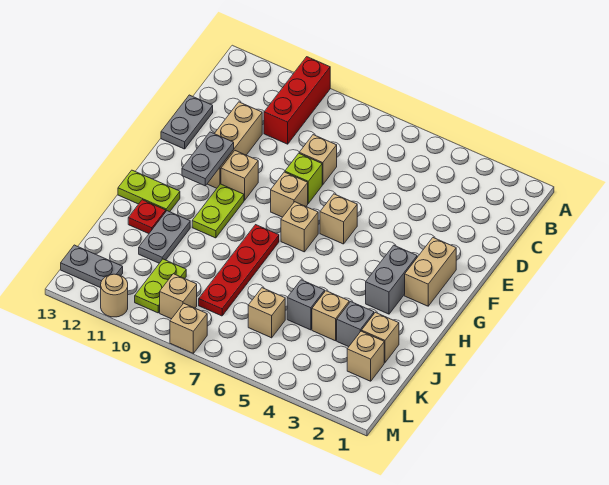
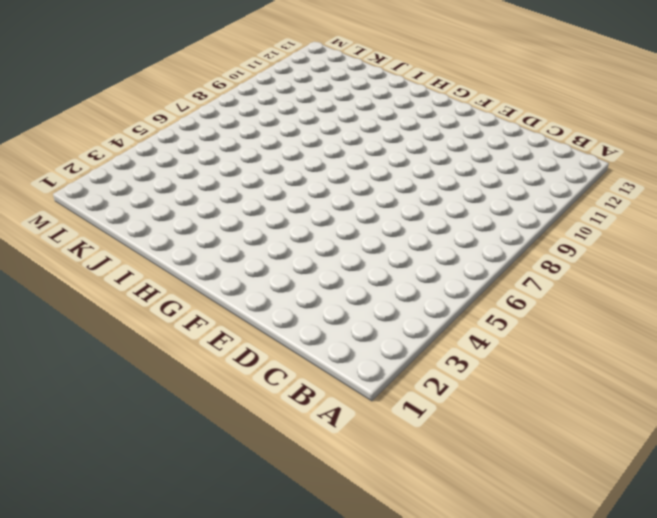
none -> red 1x3 brick [264,57,330,144]
none -> tan 1x1 brick [299,135,337,185]
none -> tan 1x3 brick [207,102,262,188]

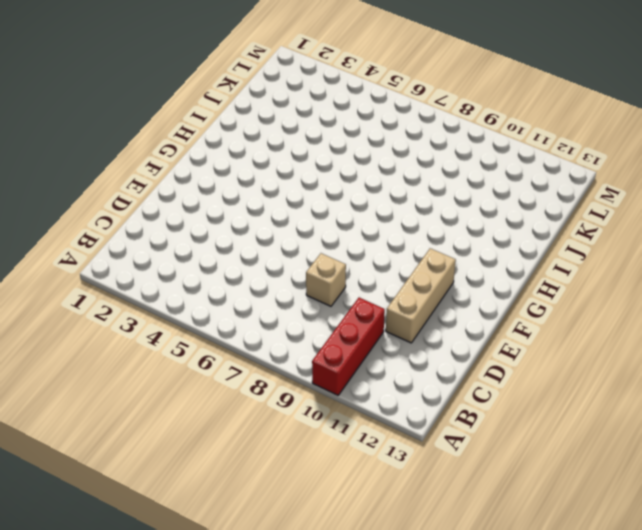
none -> grey 1x2 plate [161,95,213,149]
none -> lime 1x1 brick [285,153,322,203]
none -> tan 1x2 brick [405,238,456,306]

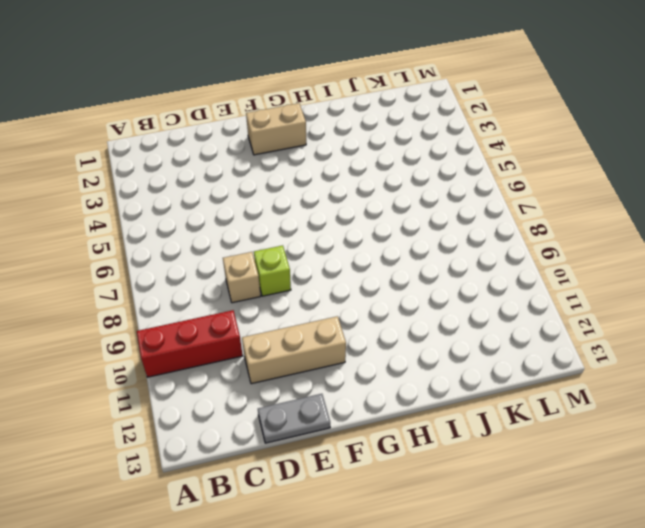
none -> tan 1x1 brick [320,194,357,244]
none -> tan 1x1 brick [271,172,308,217]
none -> tan 1x1 brick [221,151,258,200]

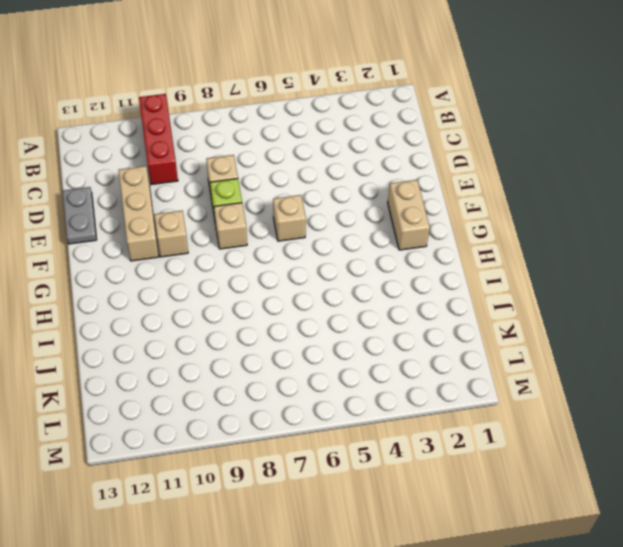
none -> grey 1x2 brick [366,245,417,314]
none -> tan 1x1 brick [281,202,318,252]
none -> lime 1x2 plate [192,184,244,238]

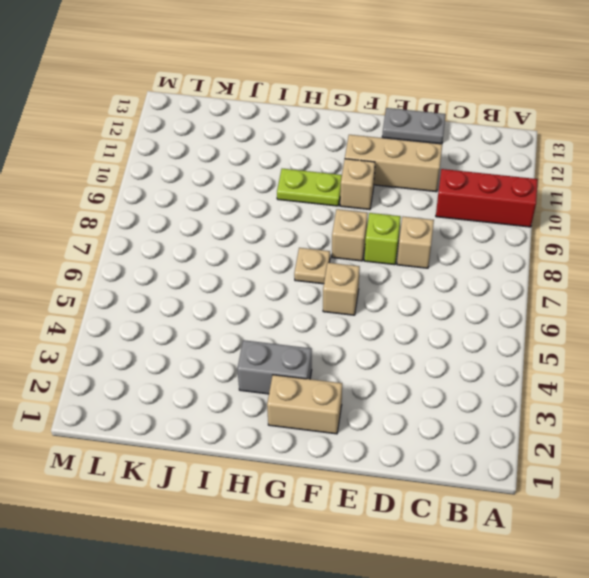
tan 1x1 plate [294,248,330,284] -> tan 1x1 brick [281,202,318,252]
none -> red 1x4 plate [199,225,279,316]
none -> lime 1x2 plate [118,170,180,212]
none -> grey 1x2 plate [139,211,190,263]

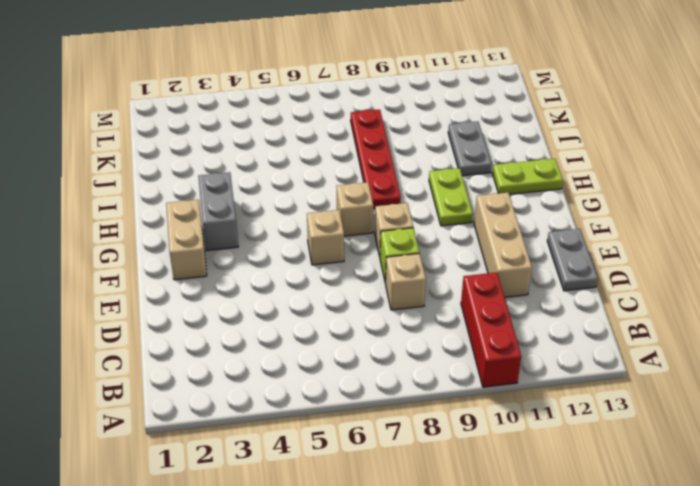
none -> tan 1x1 brick [221,151,258,200]
none -> red 1x1 plate [128,200,166,234]
none -> tan 1x1 brick [362,312,399,362]

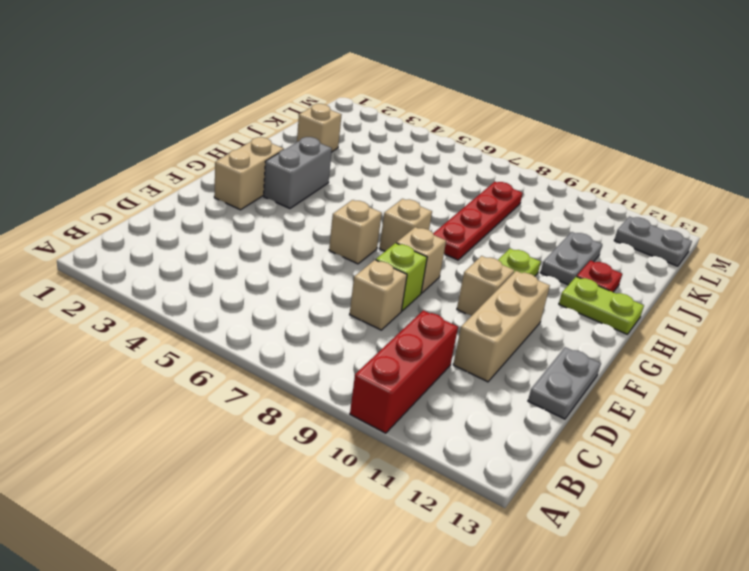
none -> grey 1x1 brick [337,302,374,347]
none -> tan 1x1 brick [312,291,349,341]
none -> grey 1x1 brick [287,280,325,330]

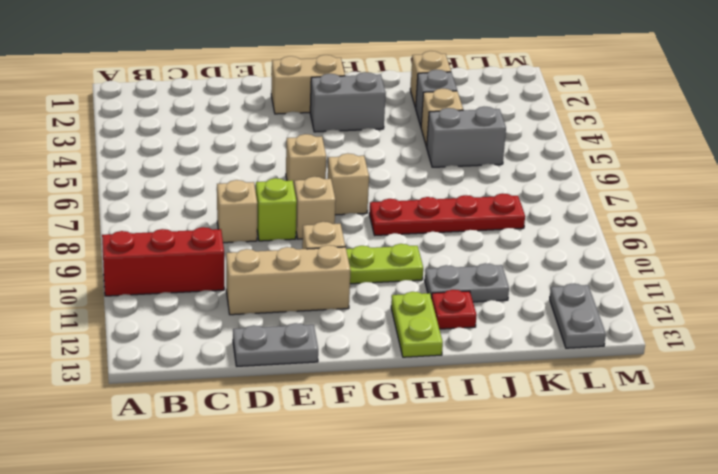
grey 1x2 brick [427,107,506,167] -> grey 1x1 brick [287,280,325,330]
none -> tan 1x1 brick [347,331,384,381]
none -> tan 1x1 brick [248,288,285,338]
none -> lime 1x2 plate [135,259,186,313]

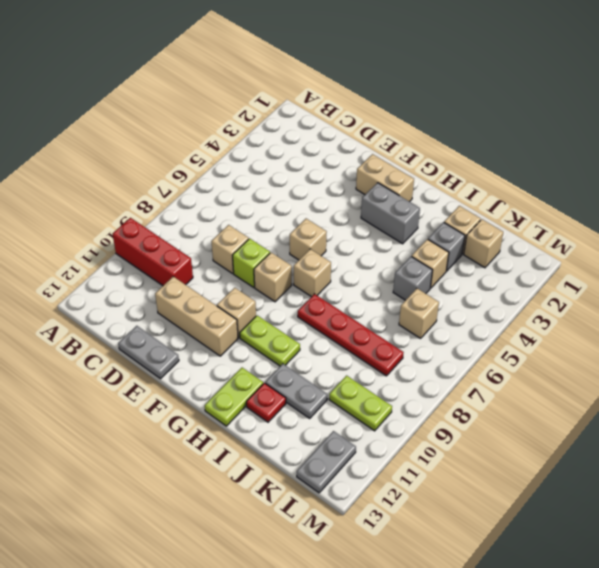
none -> tan 1x1 brick [160,274,197,319]
none -> tan 1x1 brick [170,303,207,353]
none -> tan 1x1 round brick [101,274,128,317]

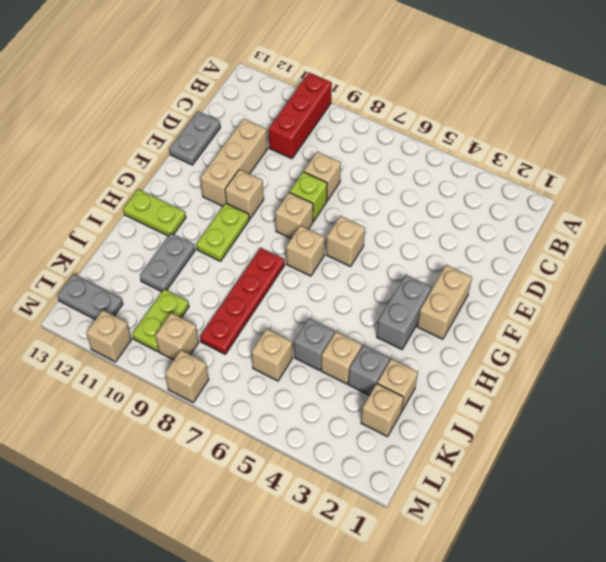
tan 1x1 brick [86,310,131,362] -> tan 1x1 round brick [101,274,128,317]
none -> red 1x1 plate [128,200,166,234]
none -> grey 1x2 plate [182,132,234,186]

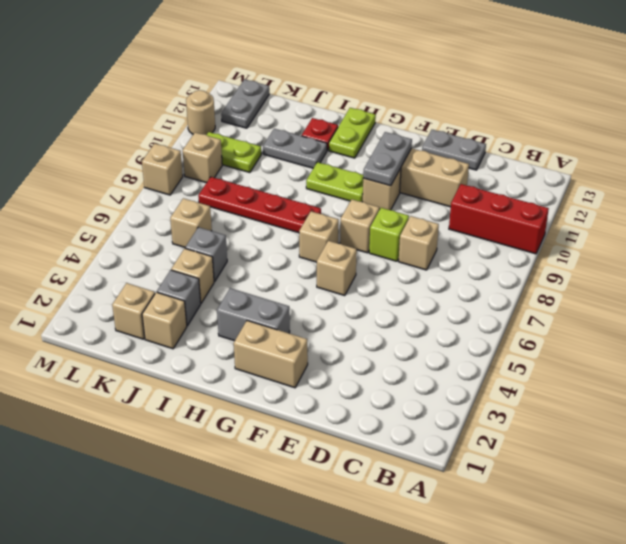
grey 1x2 plate [363,132,412,186] -> grey 1x2 plate turned to [182,132,234,186]

